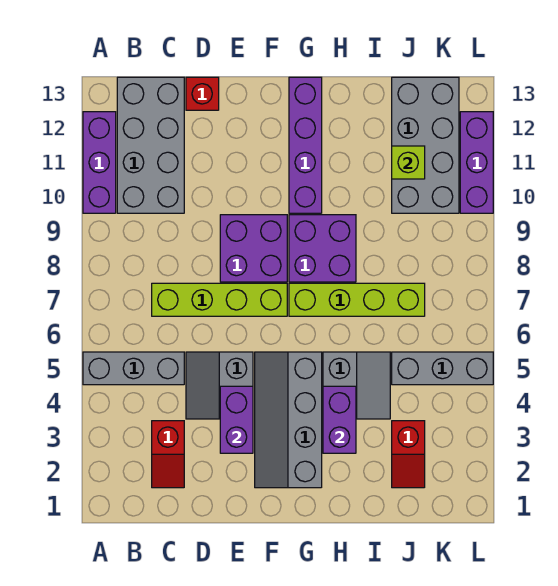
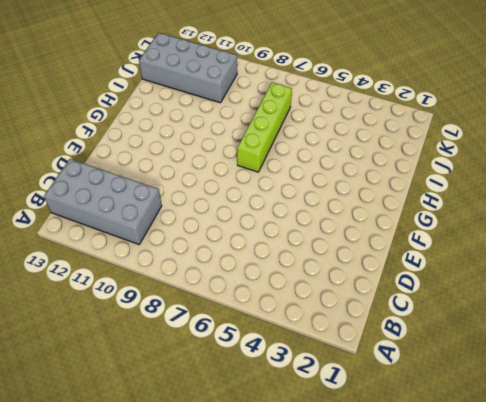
none -> grey 1x3 brick [83,352,184,385]
none -> purple 1x3 brick [83,112,116,213]
none -> red 1x2 slope [152,421,184,488]

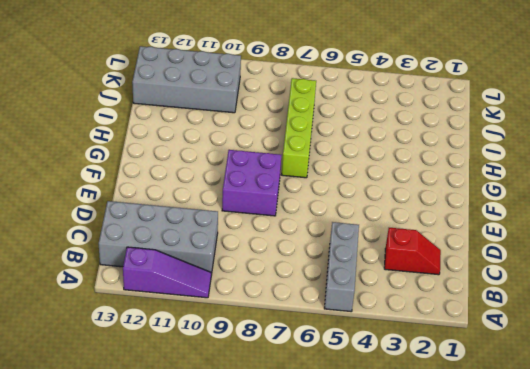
purple 1x3 slope [123,247,211,298] -> purple 1x3 brick [83,112,116,213]
none -> lime 1x4 brick [152,283,287,316]
none -> grey 2x2 slope [186,352,253,419]
none -> red 1x1 brick [186,77,219,110]

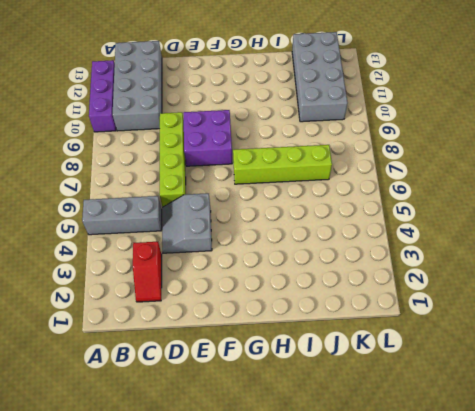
lime 1x4 brick [160,112,186,207] -> lime 1x4 brick turned to [152,283,287,316]
none -> red 1x1 brick [186,77,219,110]
none -> grey 2x4 slope [255,352,322,488]
none -> purple 2x2 brick [289,215,356,282]

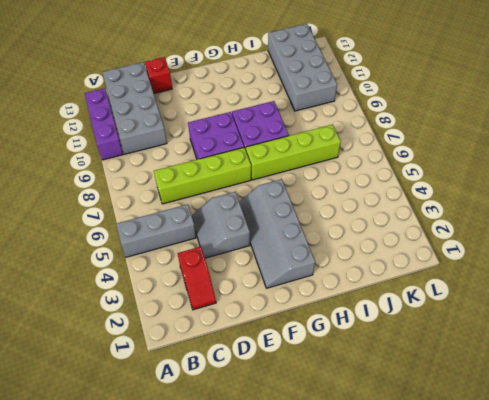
none -> purple 1x4 brick [289,77,322,213]
none -> grey 2x2 slope [323,352,390,419]
none -> red 1x2 slope [392,421,425,488]

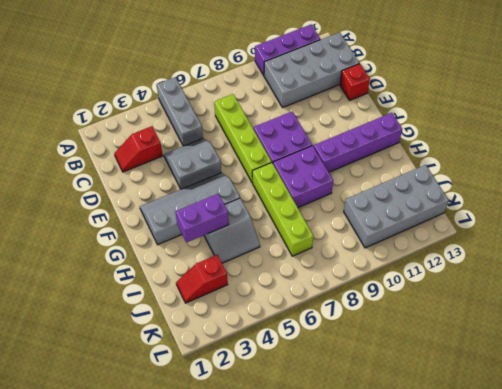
none -> grey 1x3 brick [392,352,493,385]
none -> purple 1x3 brick [460,112,493,213]
none -> purple 1x2 brick [220,386,253,453]

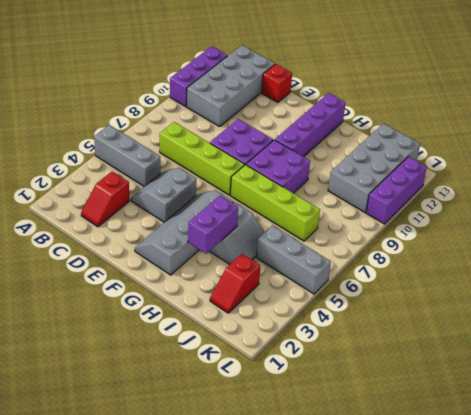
none -> purple 1x2 brick [220,386,253,453]
none -> lime 1x1 brick [392,146,425,179]

